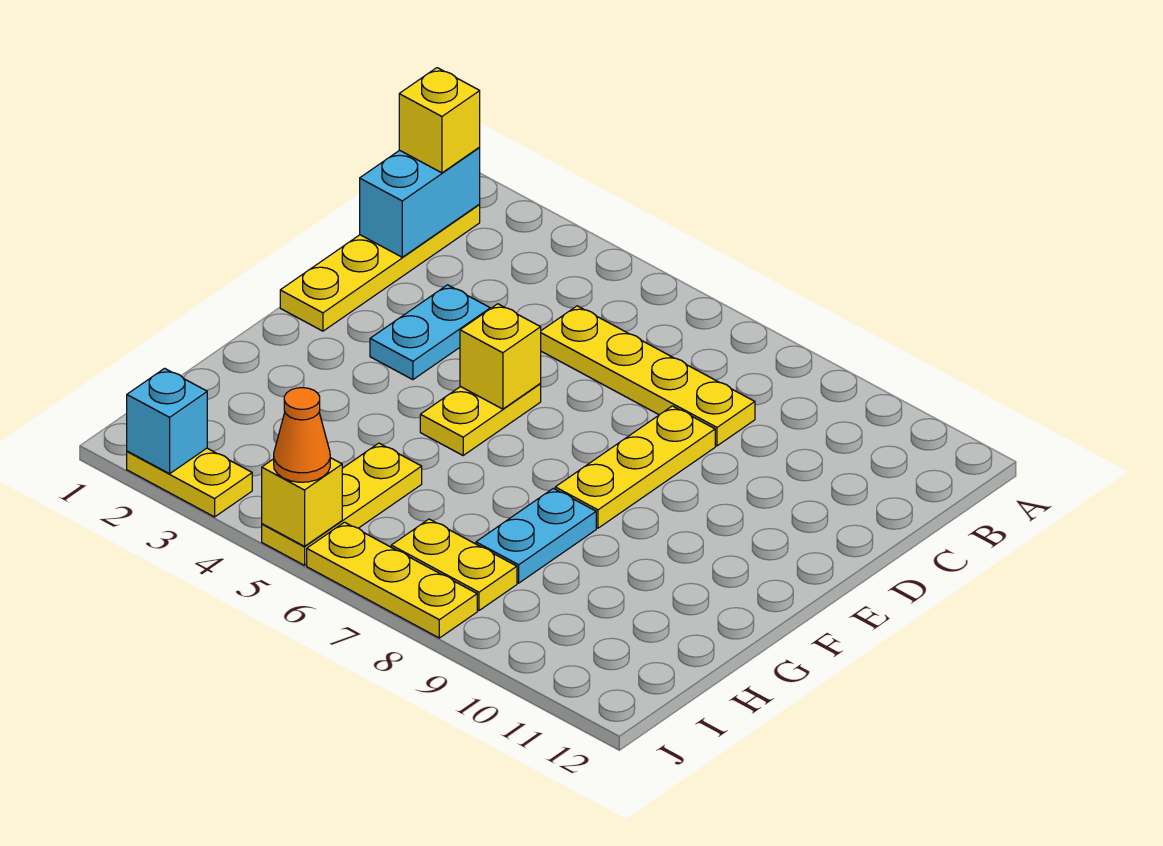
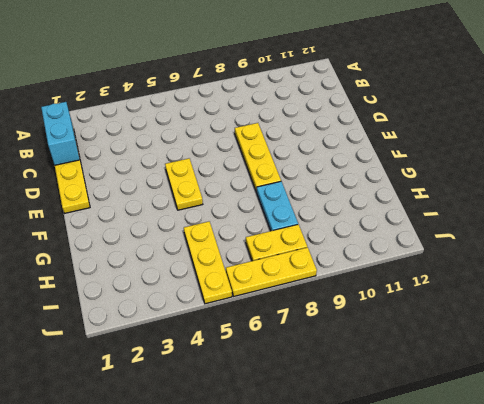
none -> yellow 1x4 plate [541,306,755,446]
none -> cyan 1x2 plate [370,285,490,380]
none -> yellow 1x2 plate [127,448,252,517]

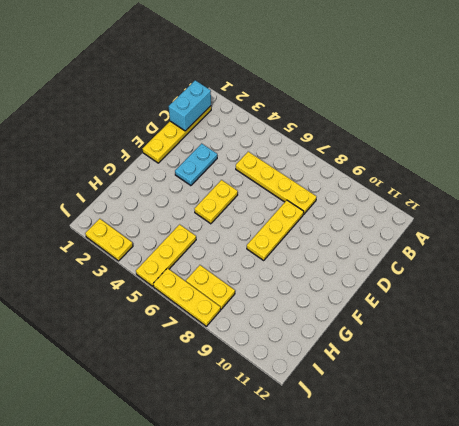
none -> cyan 1x2 plate [476,488,596,583]
none -> yellow 1x1 brick [460,304,541,409]
none -> cyan 1x1 brick [127,368,207,474]

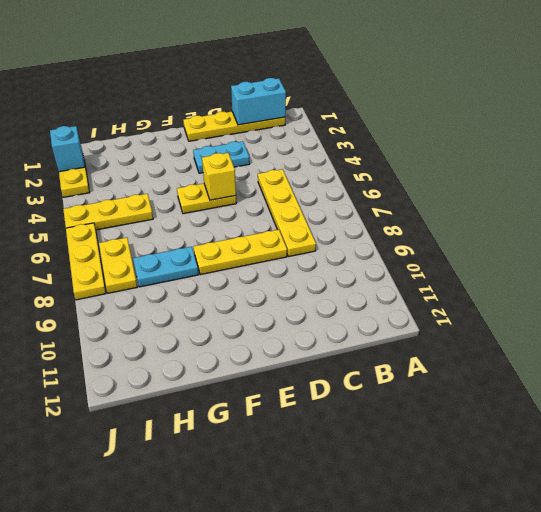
none -> yellow 1x1 brick [262,458,342,546]
none -> yellow 1x1 brick [399,68,480,173]
none -> orange 1x1 cone [274,388,330,482]

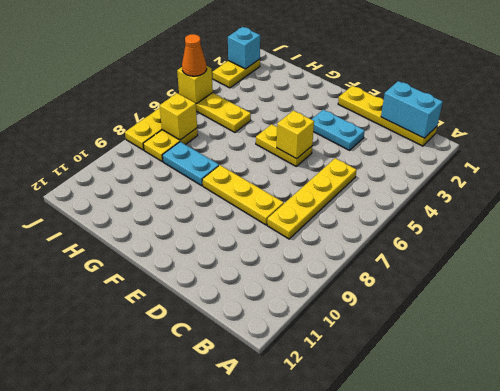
yellow 1x1 brick [160,93,197,140] -> yellow 1x1 brick moved to [399,68,480,173]

